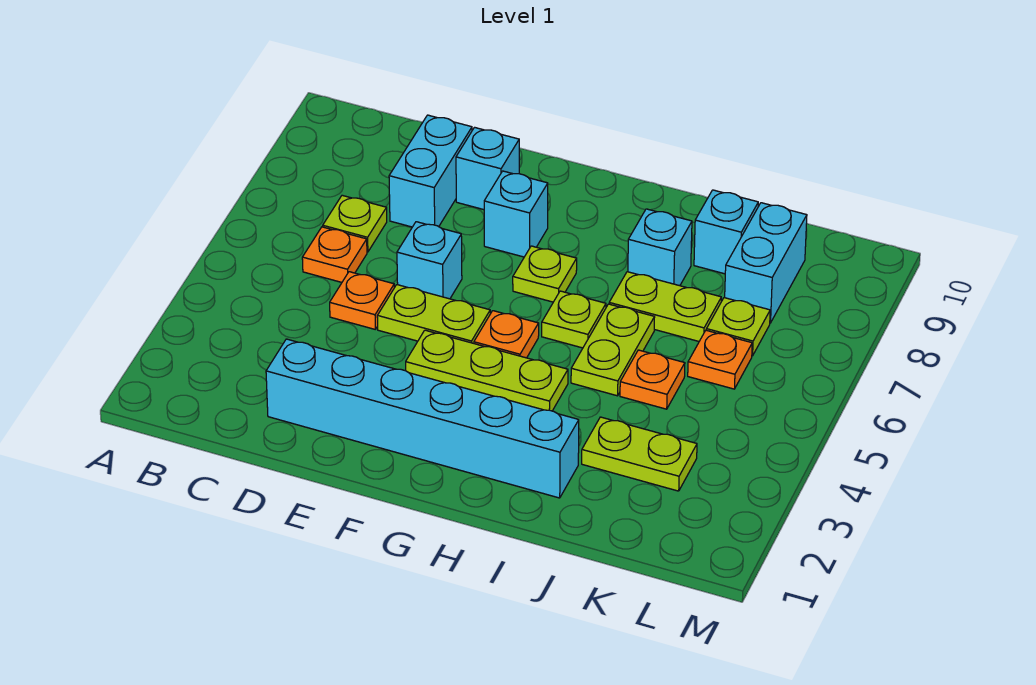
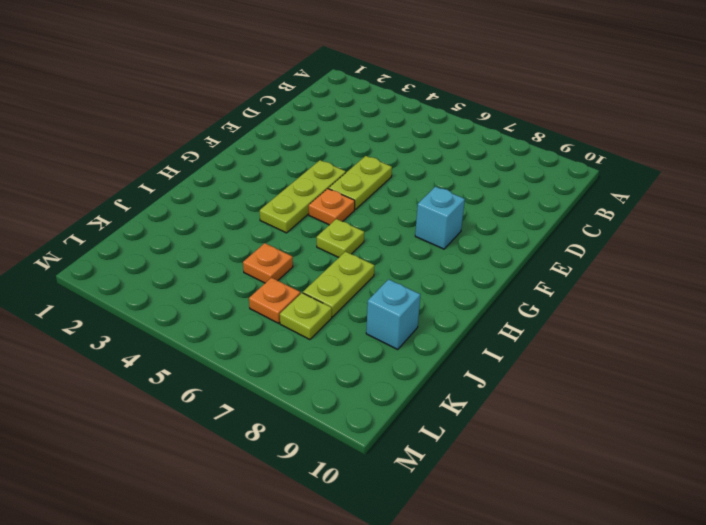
none -> orange 1x1 plate [302,227,367,282]
none -> lime 1x1 plate [323,195,387,252]
none -> cyan 1x6 brick [266,339,579,498]

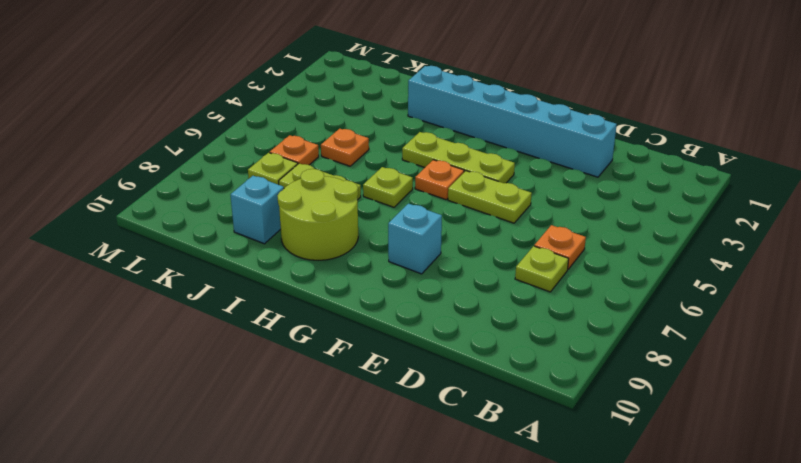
lime 2x2 round brick [277,169,358,260] -> cyan 1x1 brick [628,209,692,286]
none -> orange 1x1 plate [330,272,394,329]
none -> cyan 1x2 brick [389,115,472,227]
none -> cyan 1x1 brick [397,222,462,299]

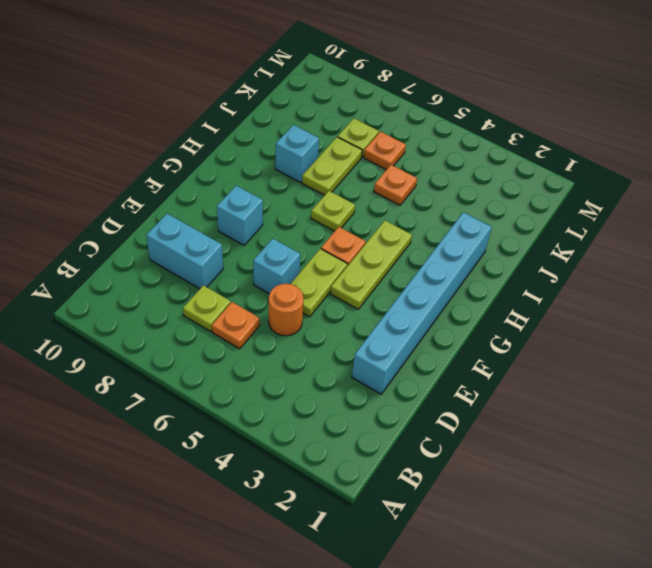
orange 1x1 round brick [269,284,303,336] -> orange 1x1 plate [330,272,394,329]
none -> cyan 1x1 brick [456,127,519,210]
none -> lime 1x1 plate [513,246,577,302]
none -> lime 1x2 plate [571,304,655,396]

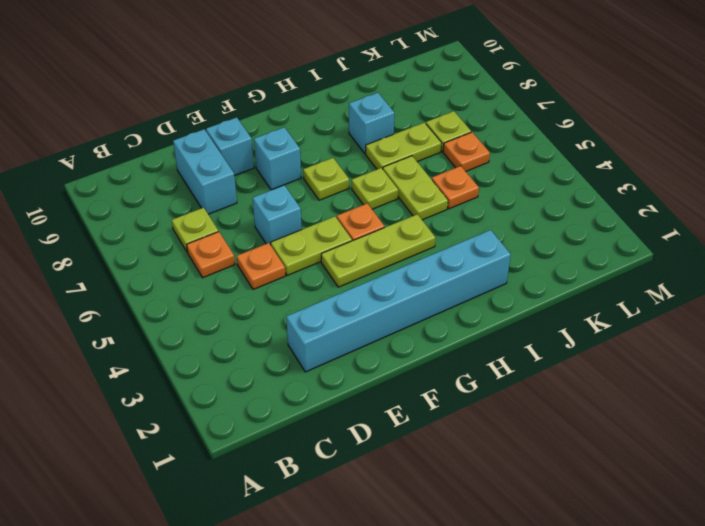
none -> lime 1x2 plate [582,417,697,491]
none -> cyan 1x1 brick [694,190,758,274]
none -> cyan 1x2 brick [725,203,807,323]

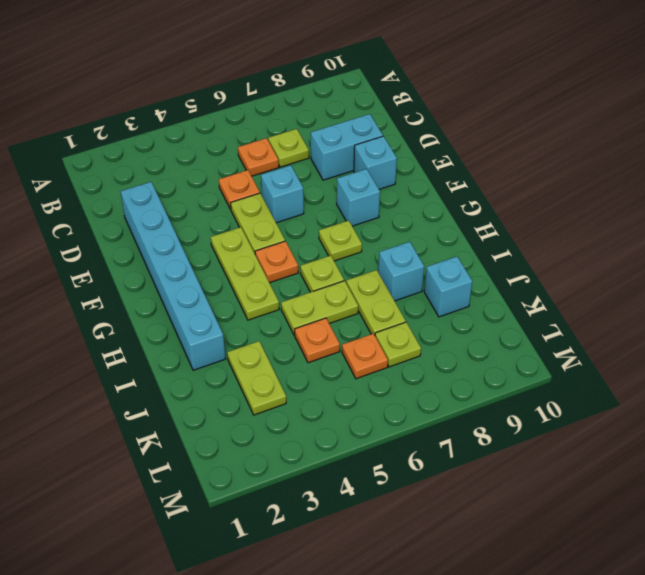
none -> cyan 1x2 brick [725,203,807,323]

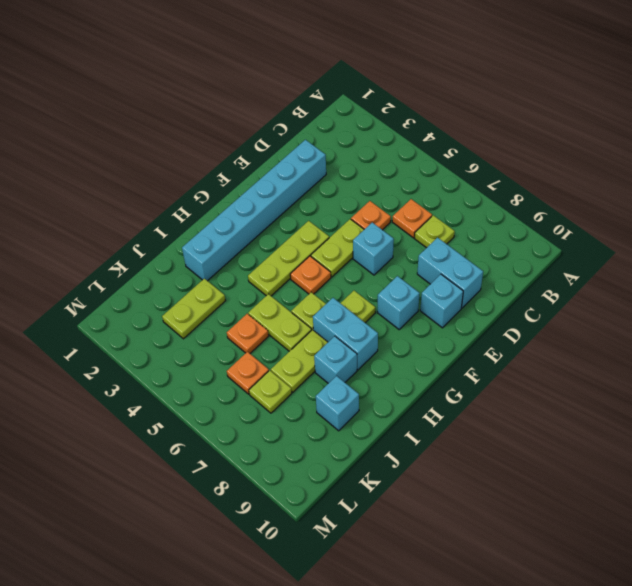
cyan 1x2 brick [313,298,378,370] -> cyan 1x2 brick moved to [725,203,807,323]

